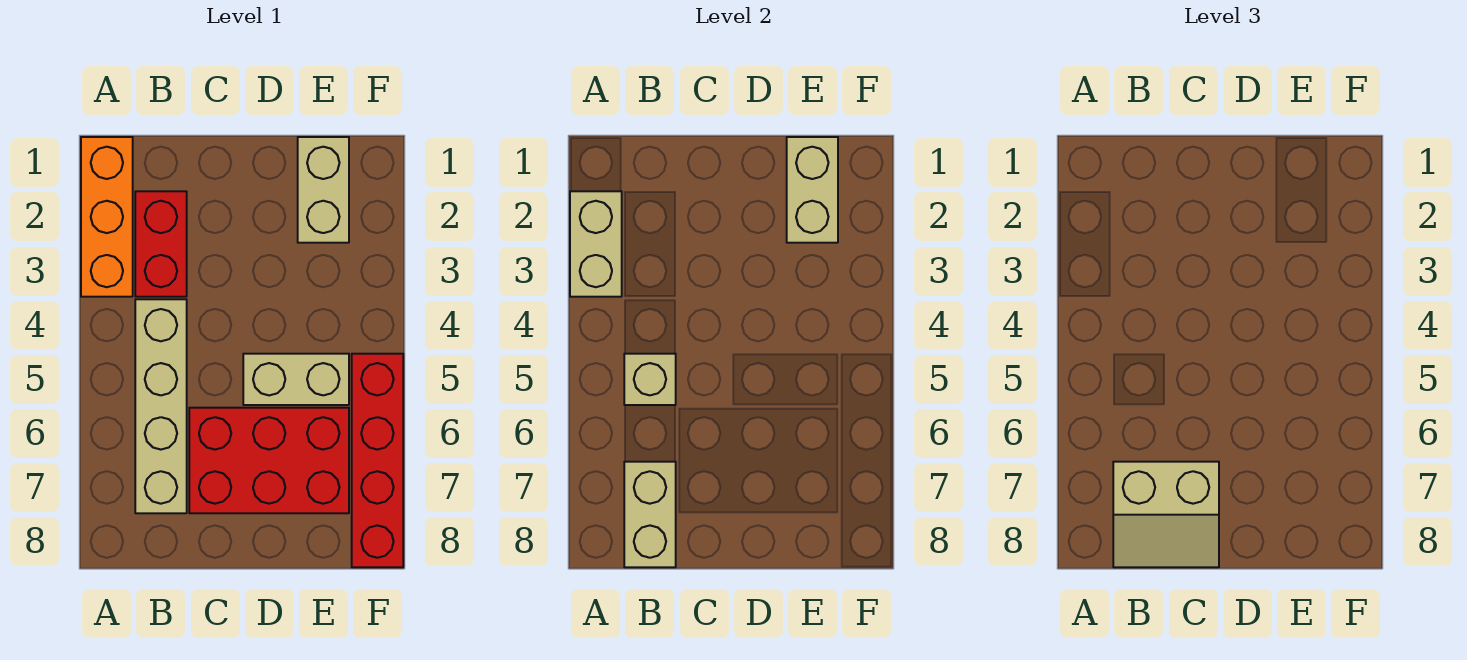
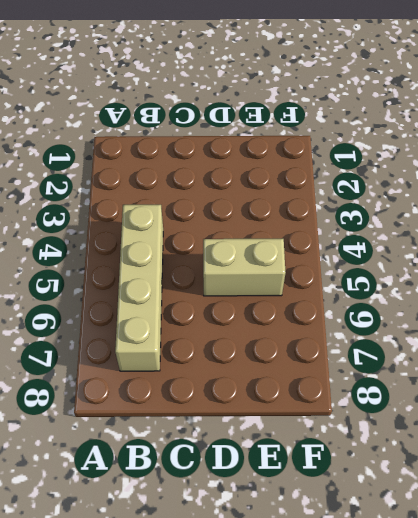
none -> orange 1x3 brick [81,137,133,297]
none -> red 1x2 brick [135,191,187,297]
none -> red 2x3 brick [189,408,349,513]

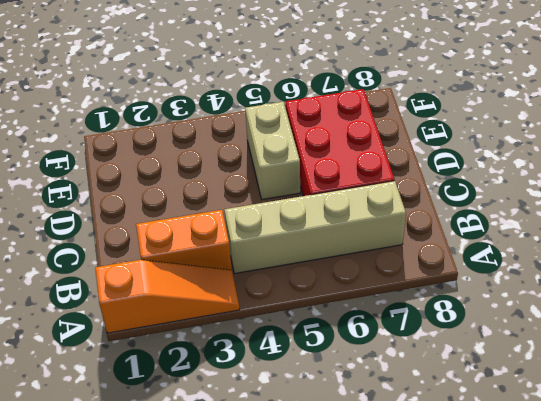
orange 1x3 slope [95,260,240,333] -> orange 1x3 brick [81,137,133,297]
orange 1x2 brick [136,210,232,270] -> red 1x2 brick [135,191,187,297]
none -> tan 1x2 brick [298,137,349,243]
none -> red 1x4 brick [352,354,403,567]
none -> tan 1x2 brick [570,191,622,297]

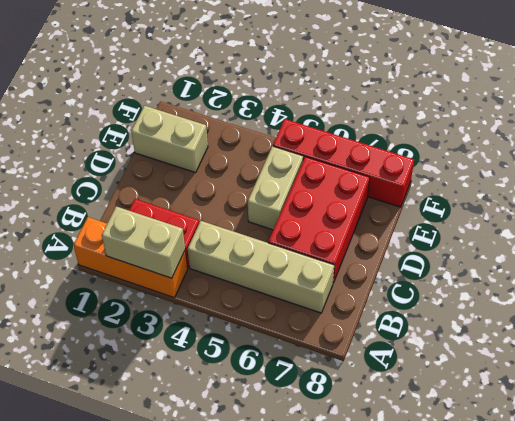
none -> tan 1x1 brick [624,354,676,405]
none -> tan 1x2 brick [624,462,676,567]
none -> tan 1x2 brick [787,137,838,243]

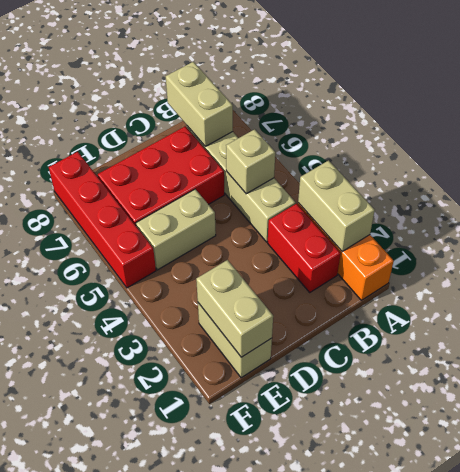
none -> tan 2x2 slope [1113,462,1219,567]

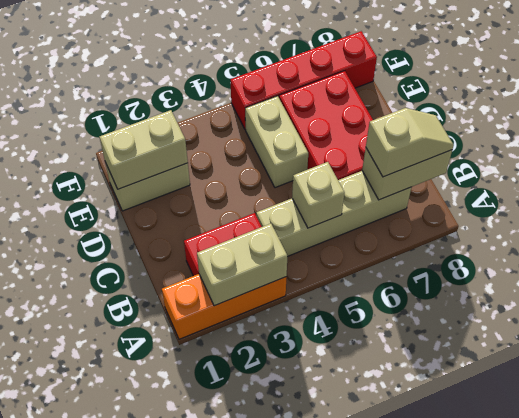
tan 1x2 slope [366,108,454,177] -> tan 2x2 slope [1113,462,1219,567]

